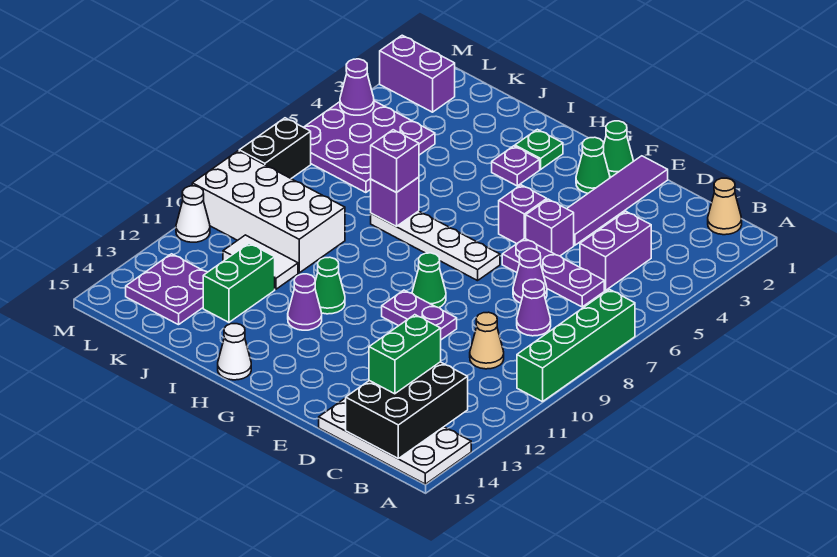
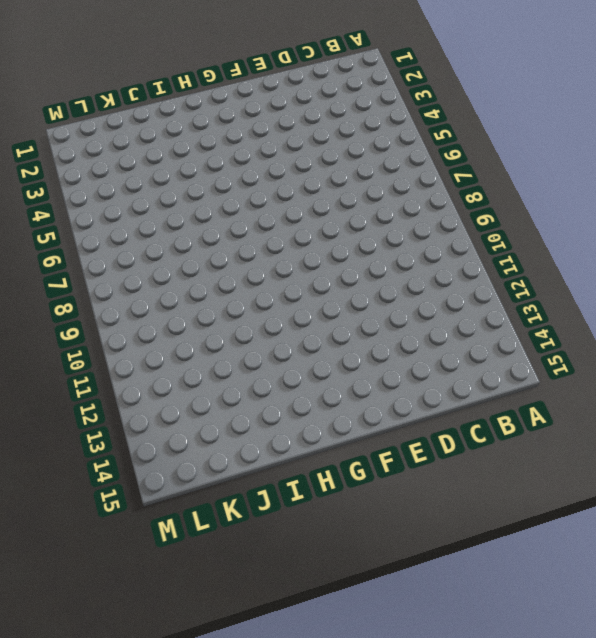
none -> green 1x4 brick [517,289,635,402]
none -> white 2x4 plate [319,398,471,484]
none -> tan 1x1 cone [708,178,742,235]
none -> purple 1x2 brick [580,211,651,290]

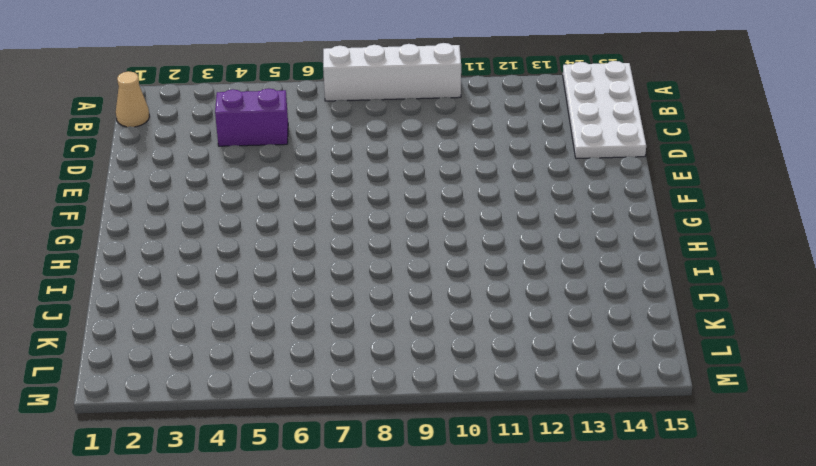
white 1x4 brick [323,43,461,101] -> green 1x4 brick [517,289,635,402]
none -> purple 1x3 plate [502,238,604,307]
none -> purple 1x1 cone [517,279,551,336]
none -> tan 1x1 cone [470,312,504,369]
none -> purple 1x1 cone [513,249,547,303]

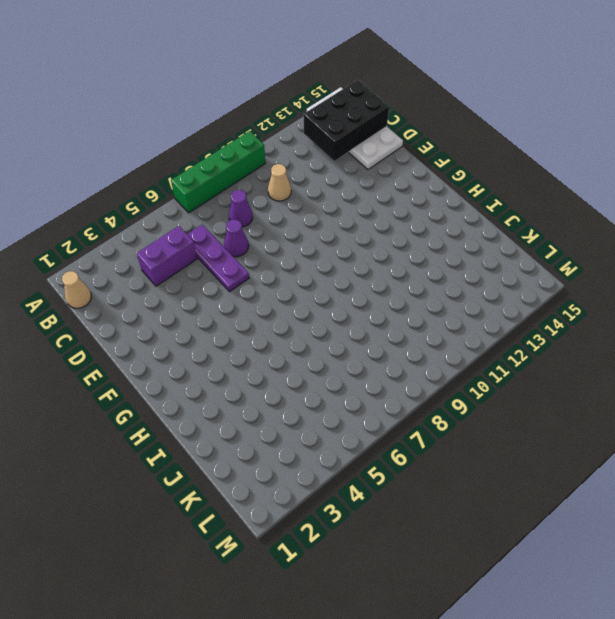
none -> purple 1x4 tile [567,156,668,245]
none -> purple 1x1 brick [526,199,574,256]
none -> purple 1x2 plate [382,290,457,340]
none -> green 1x1 cone [603,121,633,177]

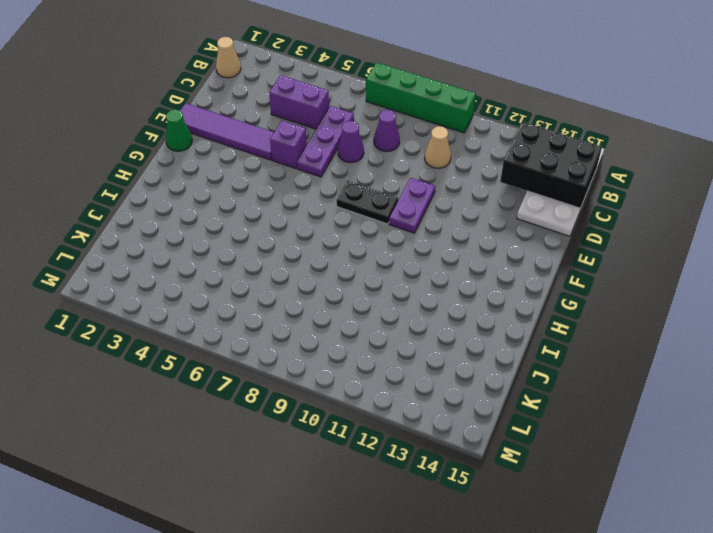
black 1x2 plate [336,180,398,224] -> green 1x1 cone [412,253,446,308]
none -> green 1x1 cone [576,137,610,193]
none -> purple 1x1 brick [499,185,547,244]
none -> white 1x4 plate [371,211,500,281]
none -> green 1x1 plate [515,129,563,169]

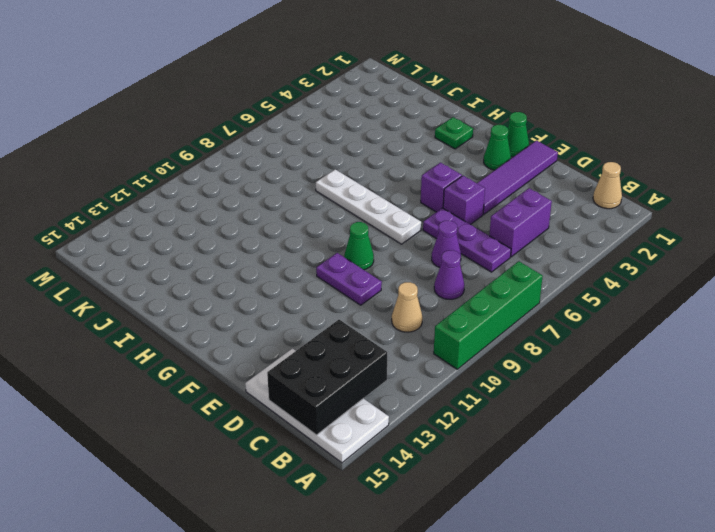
none -> purple 1x1 plate [492,146,540,186]
none -> green 1x1 cone [315,257,345,314]
none -> purple 1x1 cone [288,274,322,330]
none -> white 1x1 cone [218,324,251,380]

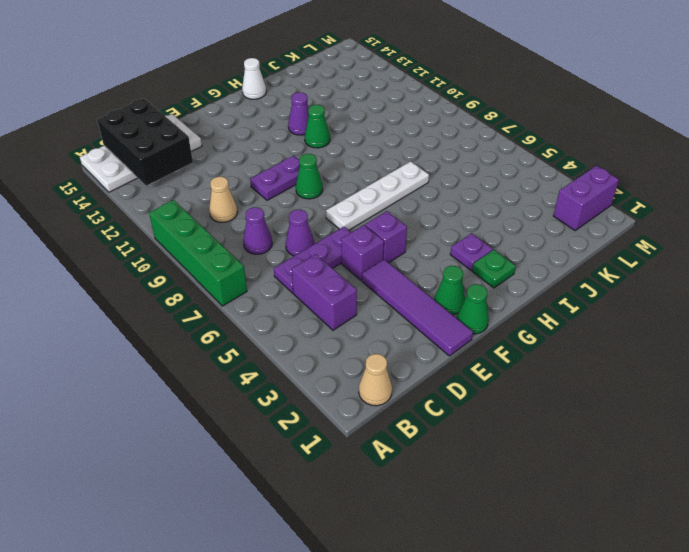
none -> white 2x4 brick [192,151,345,273]
none -> white 1x2 tile [223,235,298,289]
none -> green 1x2 brick [203,243,275,322]
none -> purple 3x3 plate [304,101,435,193]

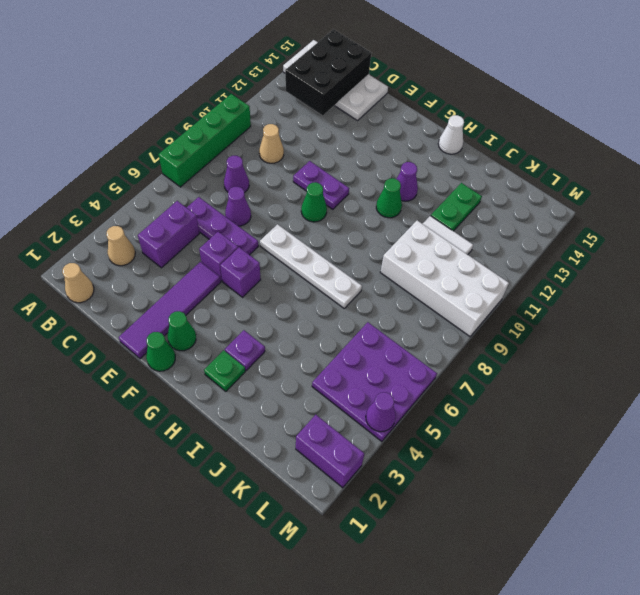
tan 1x1 cone [106,226,135,266] -> none
green 1x2 plate [431,183,482,231] -> green 1x2 brick [203,243,275,322]
none -> purple 2x2 plate [126,254,207,325]
none -> black 1x2 brick [239,118,311,178]
none -> white 1x1 cone [176,186,210,242]
none -> purple 1x1 brick [371,177,419,226]

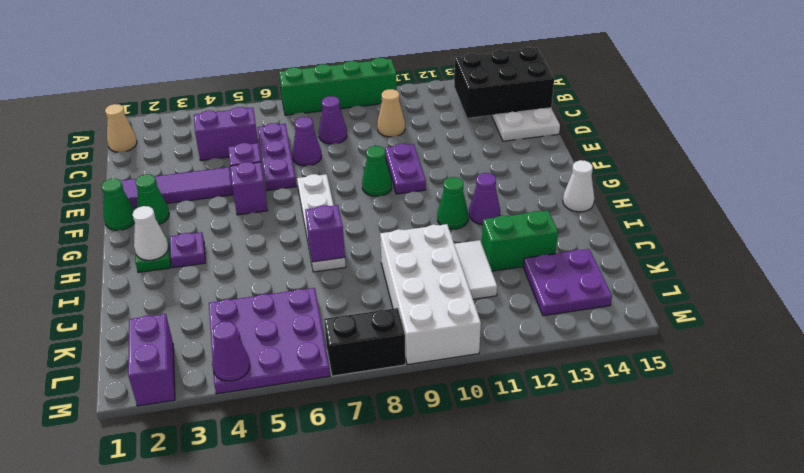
white 1x1 cone [132,206,168,260] -> white 1x1 cone moved to [176,186,210,242]
none -> green 1x2 brick [369,315,441,394]
none -> purple 1x1 brick [371,130,419,193]

